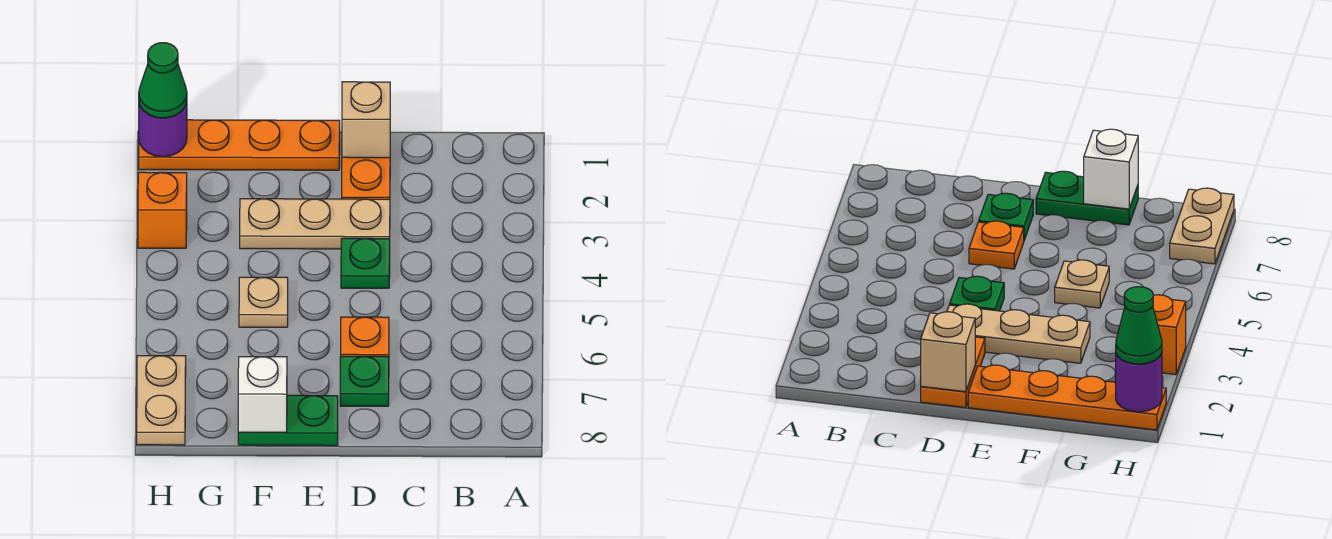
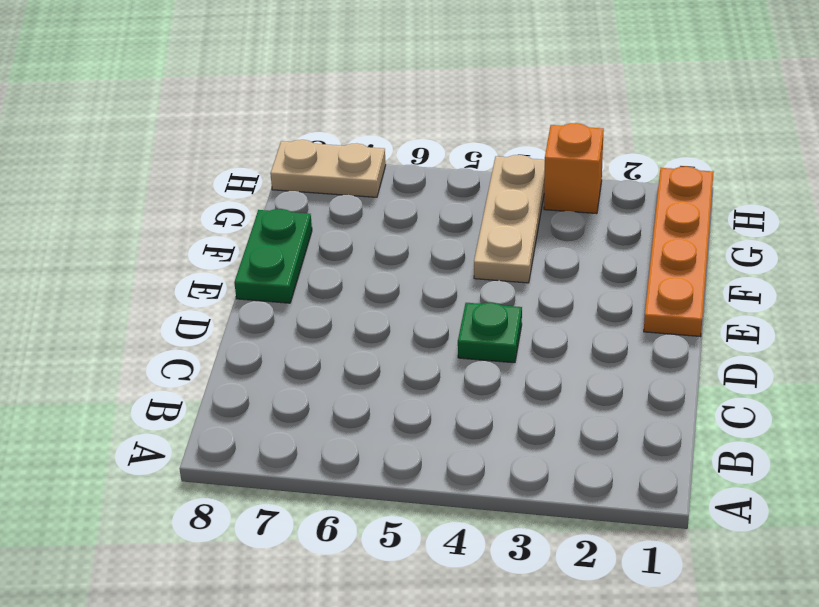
tan 1x3 plate [474,155,545,283] -> tan 1x3 plate moved to [240,199,390,249]
none -> orange 1x2 plate [342,157,390,199]
none -> orange 1x1 plate [341,317,389,357]
none -> green 1x1 plate [340,356,389,406]

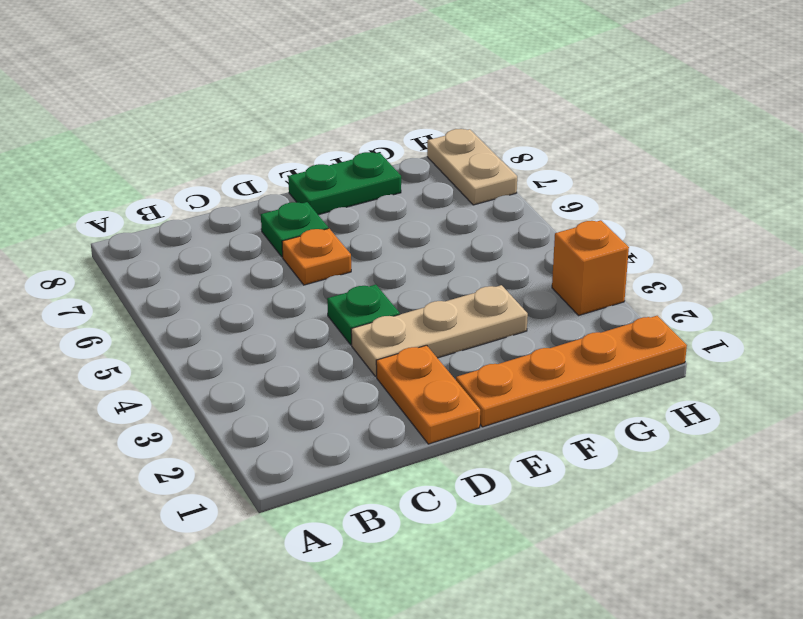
none -> tan 1x1 plate [239,277,288,327]
none -> tan 1x1 brick [342,82,390,158]
none -> white 1x1 brick [238,357,287,432]

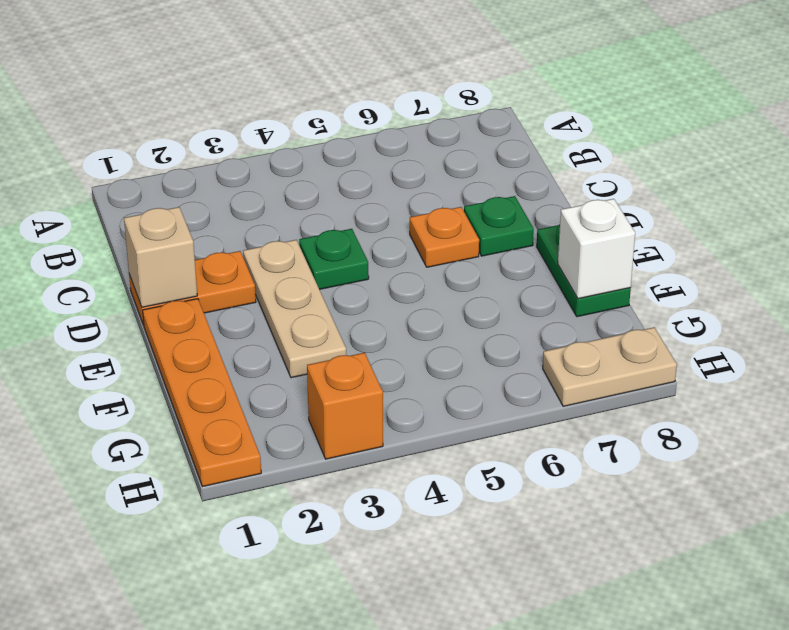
none -> tan 1x1 plate [239,277,288,327]
none -> purple 1x1 round brick [139,102,187,157]
none -> green 1x1 cone [139,43,187,118]

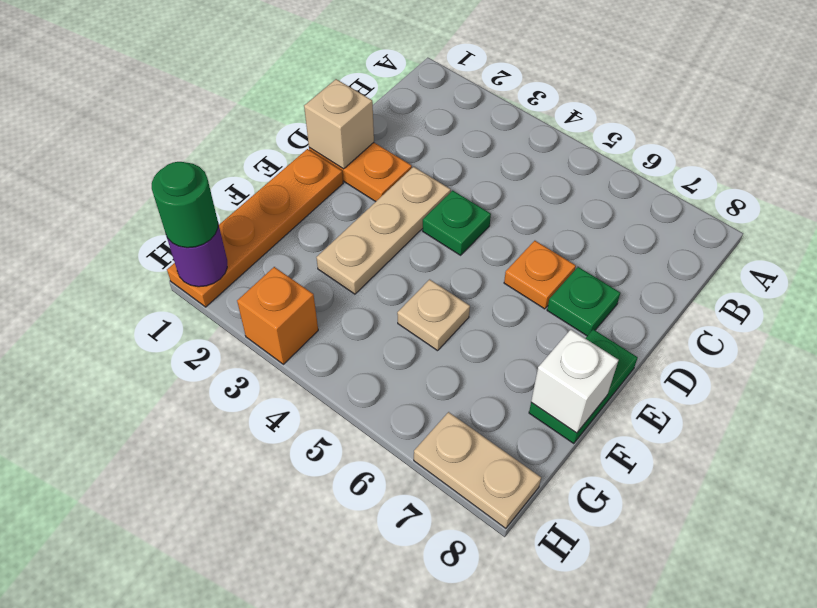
green 1x1 round brick [152,162,218,248] -> green 1x1 cone [139,43,187,118]

